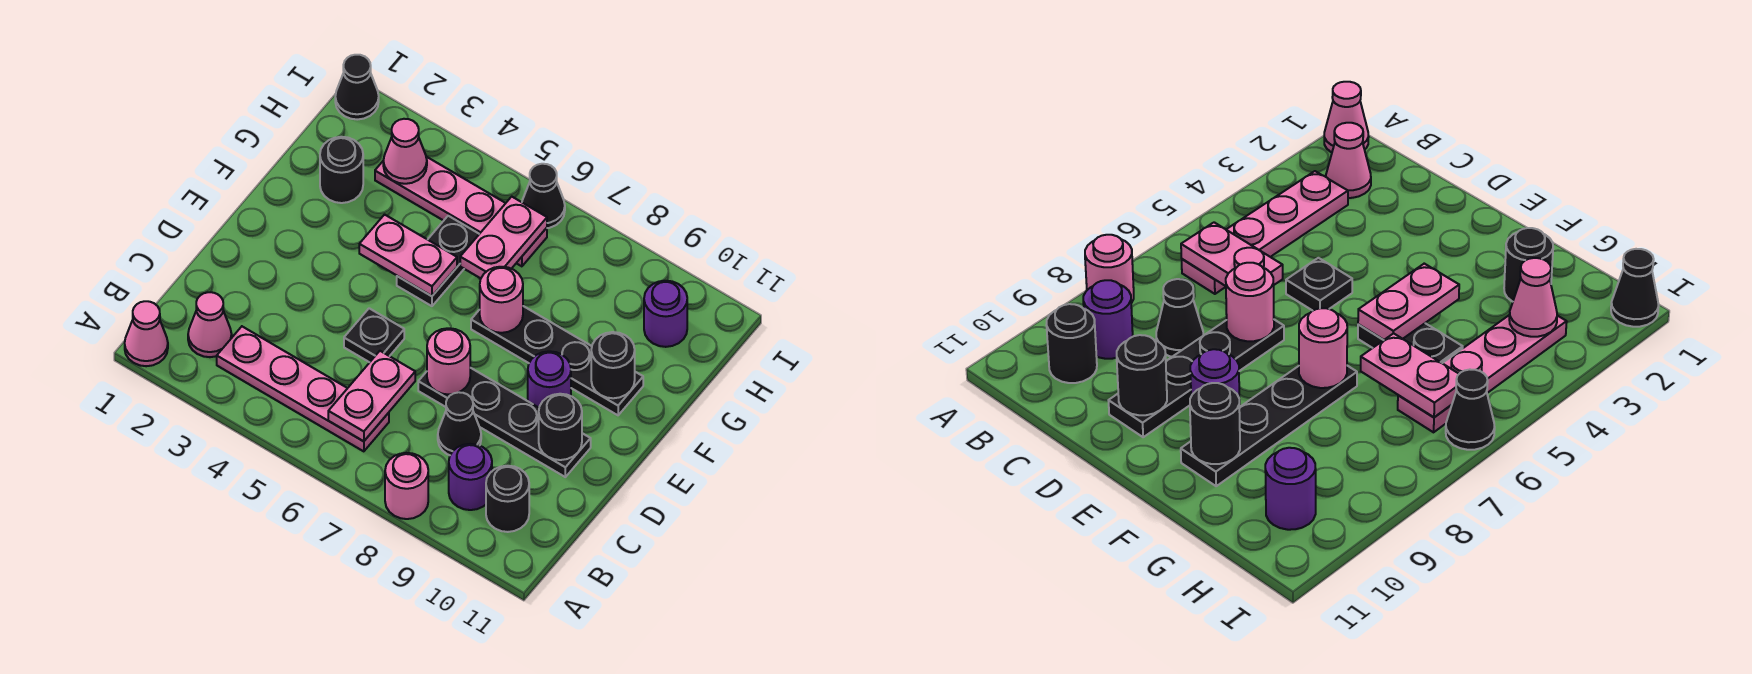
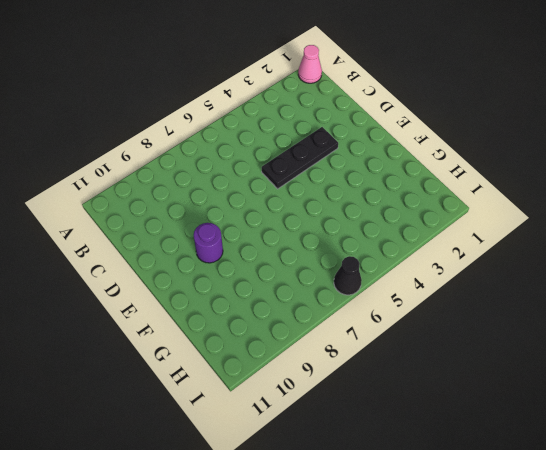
black 1x3 plate [262,127,338,189] -> black 1x1 plate [344,308,404,362]
none -> pink 1x1 round brick [385,453,428,519]
none -> pink 1x1 cone [188,292,232,357]
none -> pink 1x4 plate [217,327,389,451]

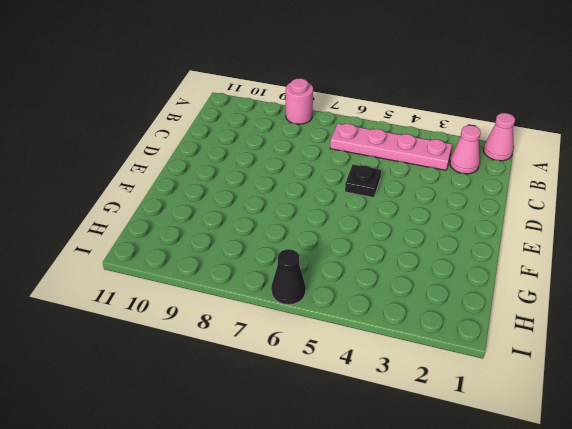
none -> purple 1x1 round brick [449,444,492,510]
none -> black 1x1 round brick [486,466,529,532]
none -> black 1x1 cone [438,392,481,455]

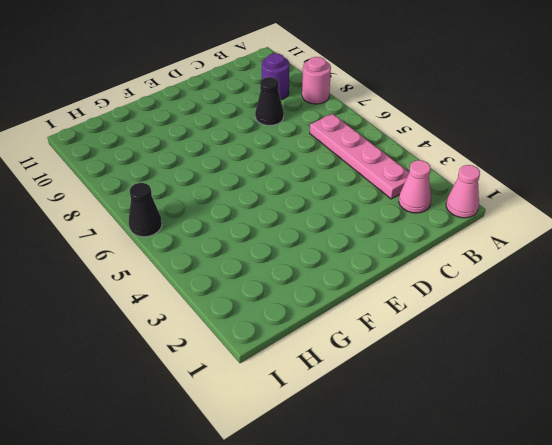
none -> black 1x1 round brick [486,466,529,532]
none -> black 1x1 plate [344,308,404,362]
none -> black 1x4 plate [418,368,591,477]

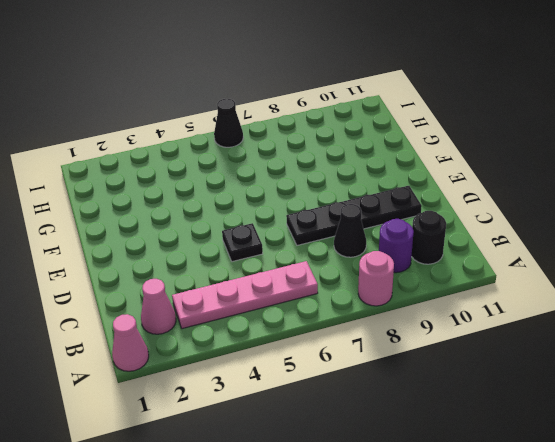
none -> purple 1x1 round brick [528,351,571,408]
none -> black 1x2 plate [397,216,479,306]
none -> black 1x4 plate [471,306,643,415]

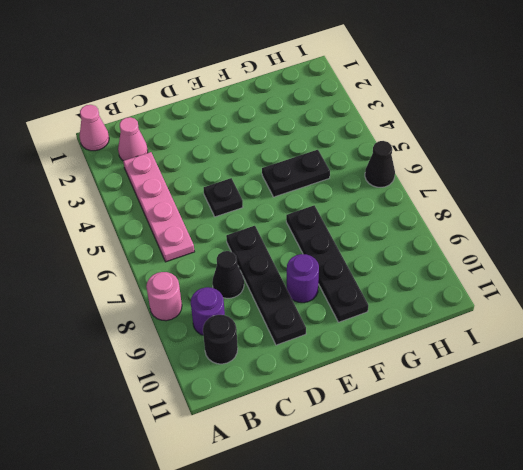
none -> black 1x1 round brick [320,137,363,203]
none -> pink 1x4 plate [375,157,547,266]
none -> purple 1x1 round brick [644,281,687,347]

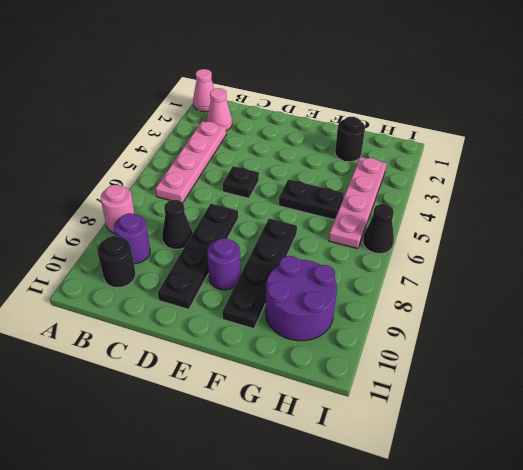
purple 2x2 round brick [265,256,337,341] -> purple 1x1 round brick [644,281,687,347]
none -> black 1x1 cone [335,55,379,120]
none -> pink 1x2 plate [328,351,415,441]
none -> pink 1x1 round brick [427,328,470,394]

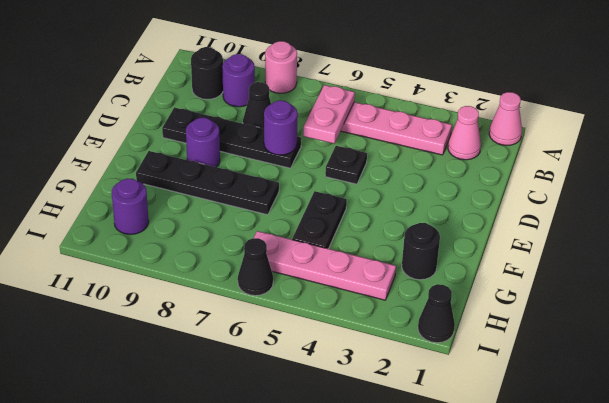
purple 1x1 round brick [264,101,298,155] -> pink 1x1 round brick [427,328,470,394]
none -> black 1x1 round brick [539,394,582,460]
none -> pink 1x2 plate [359,215,457,296]
none -> pink 1x1 round brick [480,267,523,333]

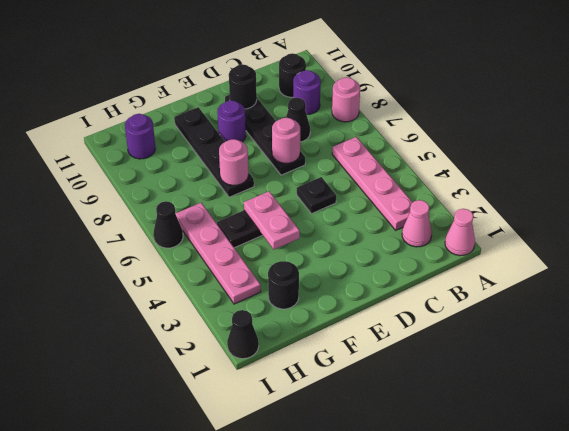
none -> pink 1x2 plate [328,351,415,441]
none -> black 1x1 round brick [591,332,635,398]
none -> pink 1x2 plate [460,197,547,278]

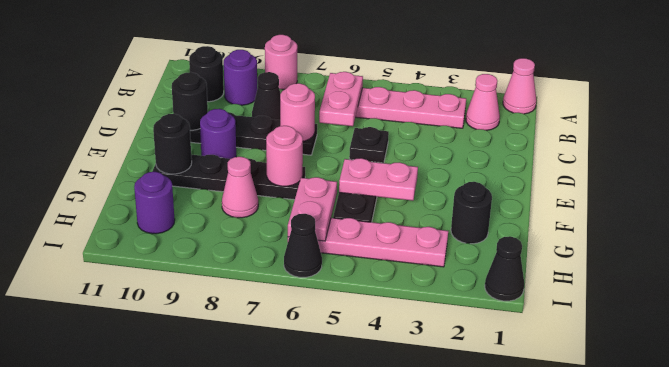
pink 1x1 cone [222,157,258,218] -> pink 1x1 cone moved to [383,119,427,184]

